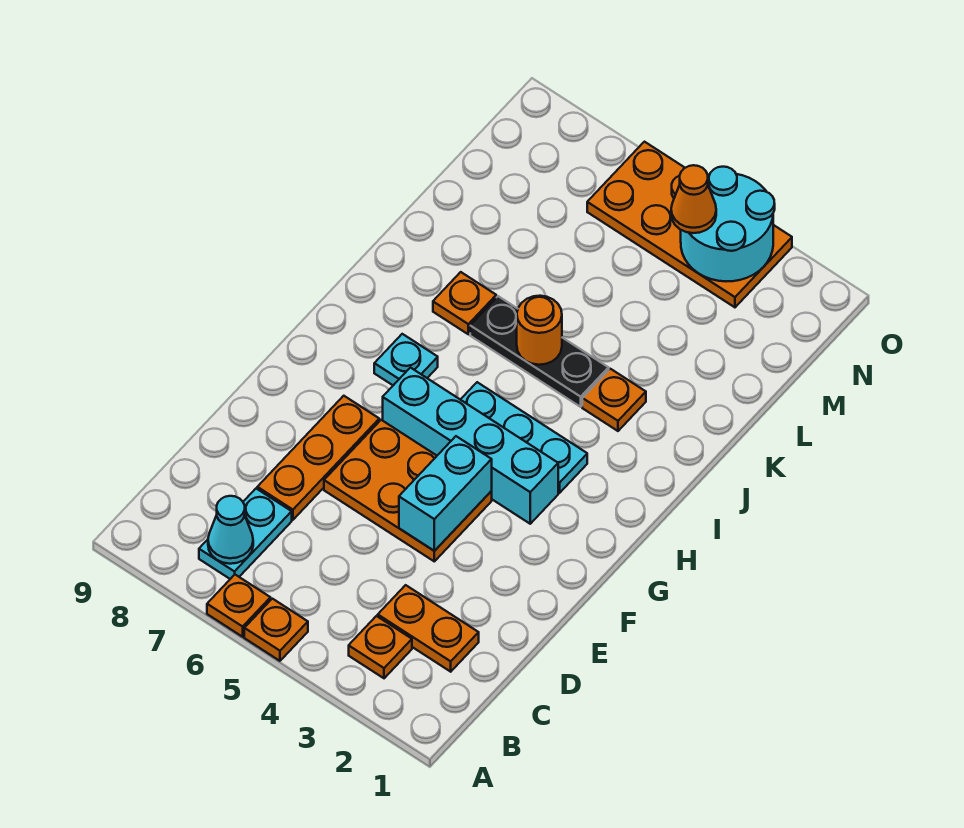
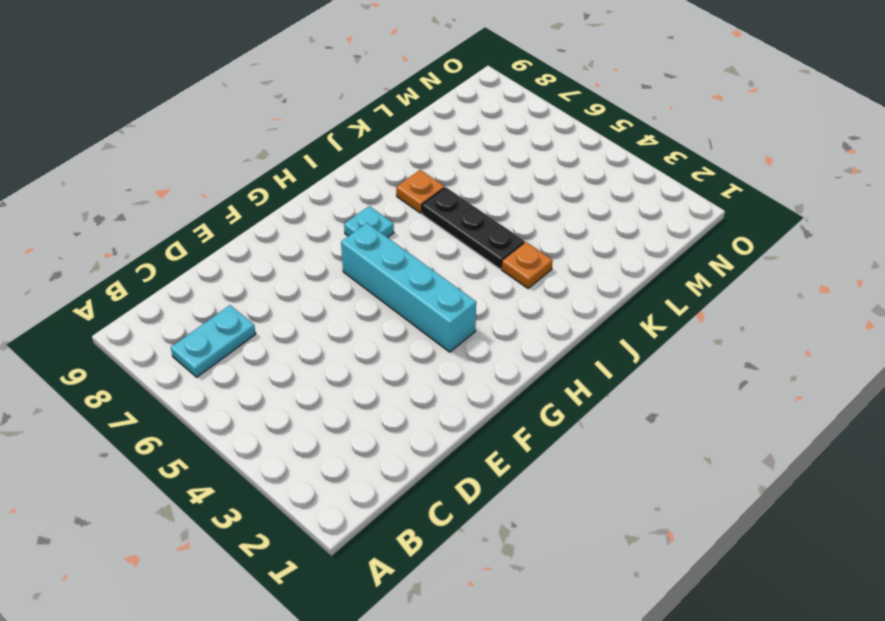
none -> orange 1x1 plate [244,599,308,661]
none -> orange 1x1 plate [207,575,271,637]
none -> orange 1x1 plate [349,616,412,678]

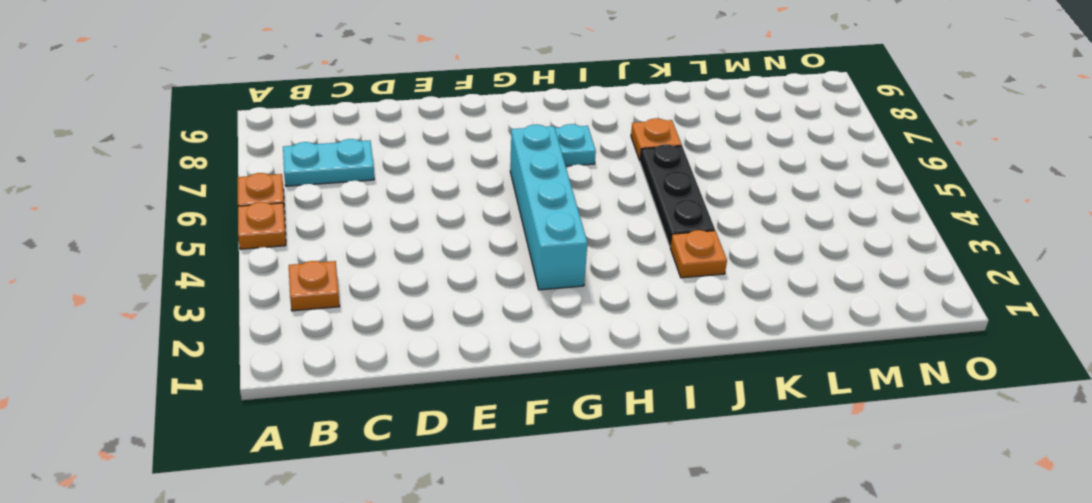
none -> orange 1x2 plate [378,585,479,672]
none -> orange 1x3 plate [257,396,379,520]
none -> orange 2x3 plate [324,420,492,561]

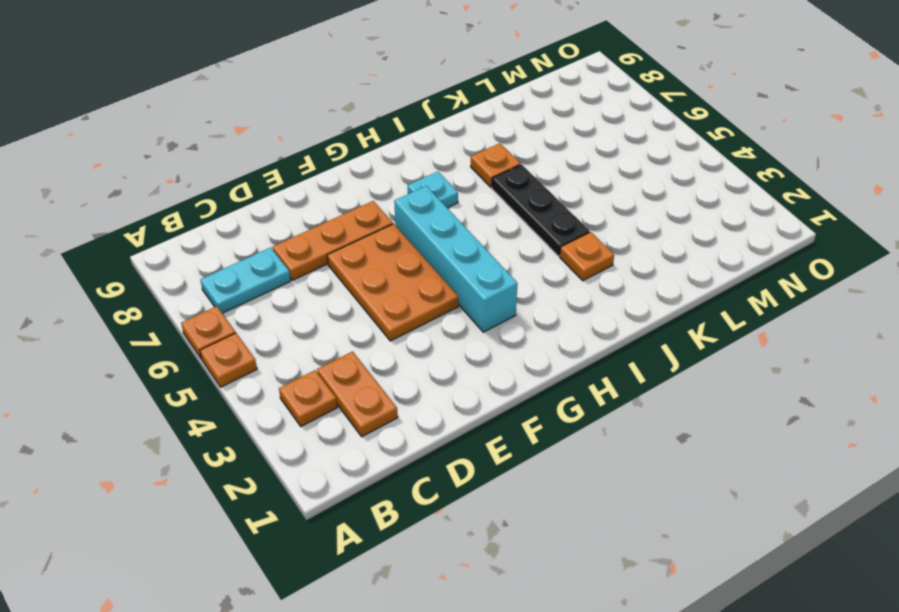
none -> cyan 1x3 plate [460,382,587,493]
none -> orange 2x4 plate [587,142,792,307]
none -> cyan 1x1 cone [208,496,253,564]

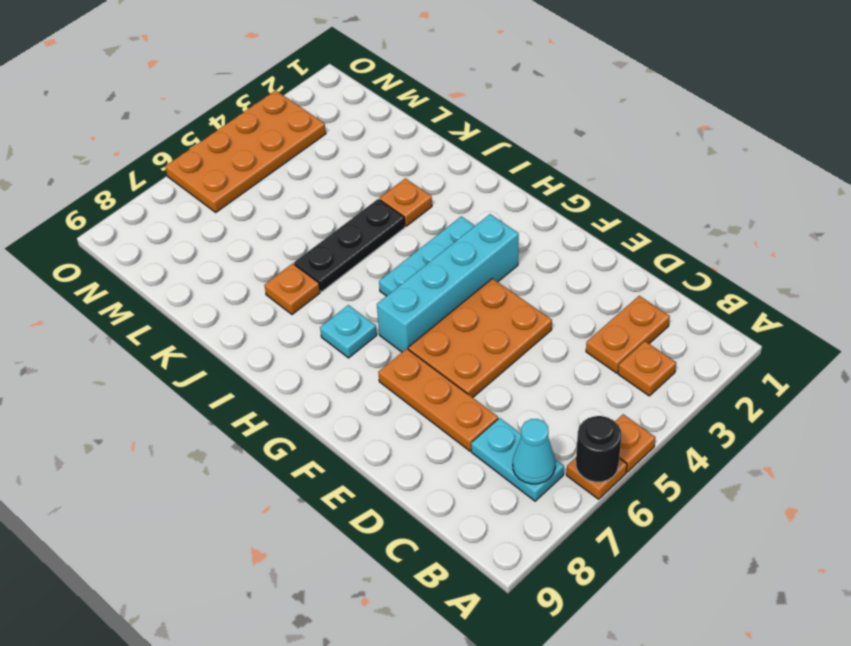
black 1x1 round brick [576,416,621,482] -> none
none -> cyan 1x2 brick [399,436,492,551]
none -> orange 1x1 round brick [517,296,562,365]
none -> cyan 2x2 round brick [681,167,775,281]

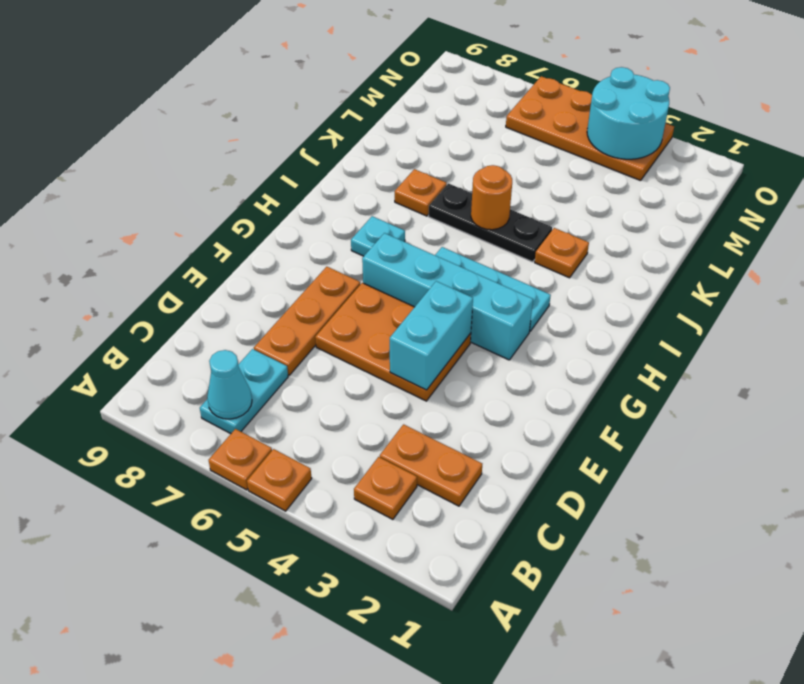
none -> orange 1x1 cone [671,165,716,233]

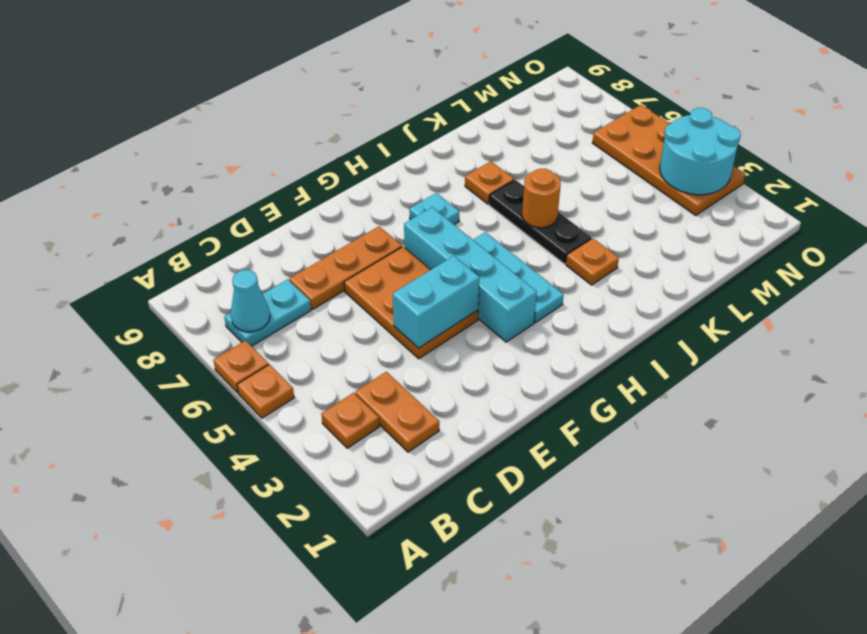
none -> orange 1x1 cone [671,165,716,233]

